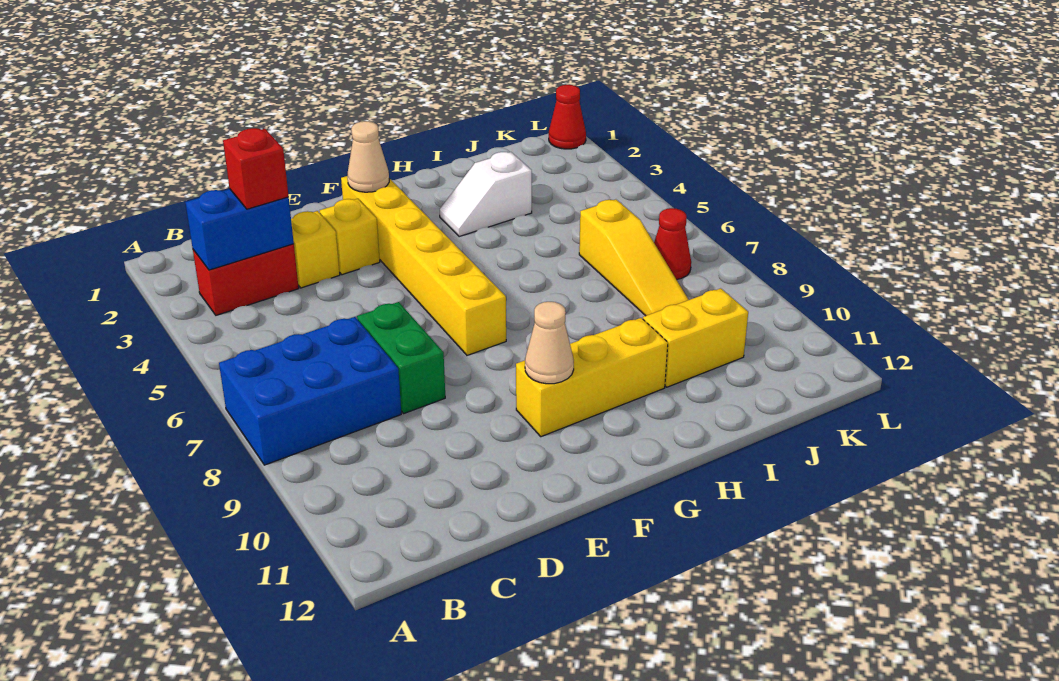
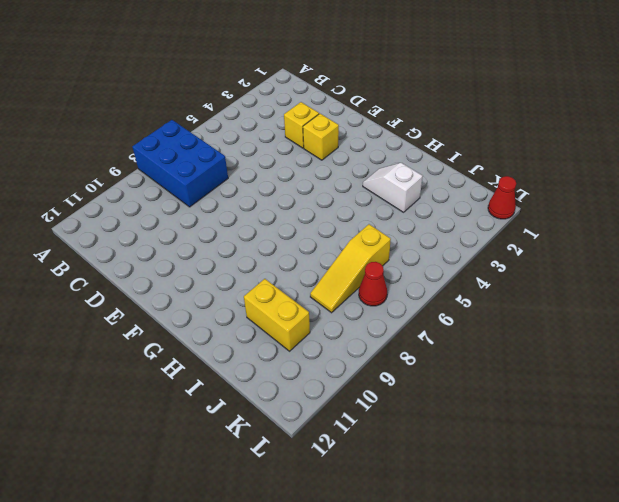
none -> red 1x2 brick [193,244,299,315]
none -> green 1x2 brick [357,302,445,413]
none -> yellow 1x6 brick [341,176,506,355]

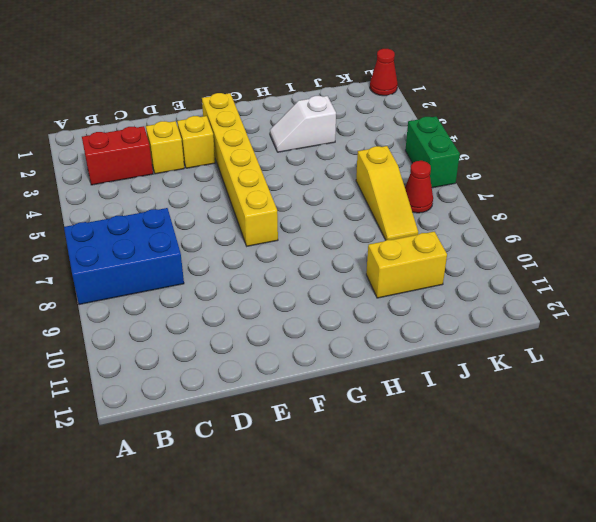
green 1x2 brick [405,117,460,188] -> green 1x2 brick moved to [357,302,445,413]
none -> yellow 1x3 brick [516,318,668,437]
none -> blue 1x2 brick [185,189,294,270]
none -> tan 1x1 cone [347,121,389,192]

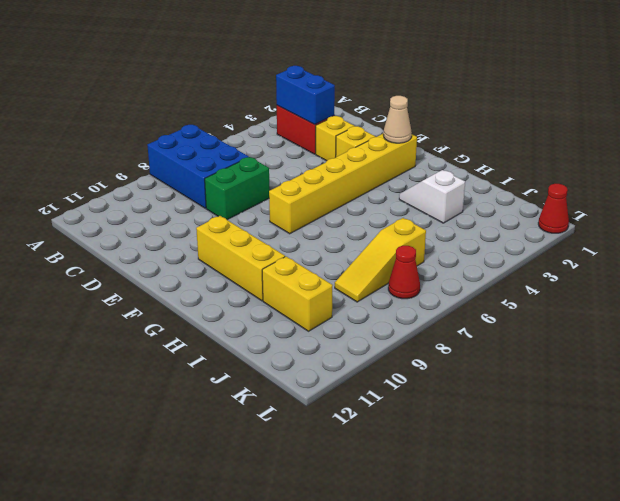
none -> tan 1x1 cone [525,302,574,384]
none -> red 1x1 brick [223,128,289,209]

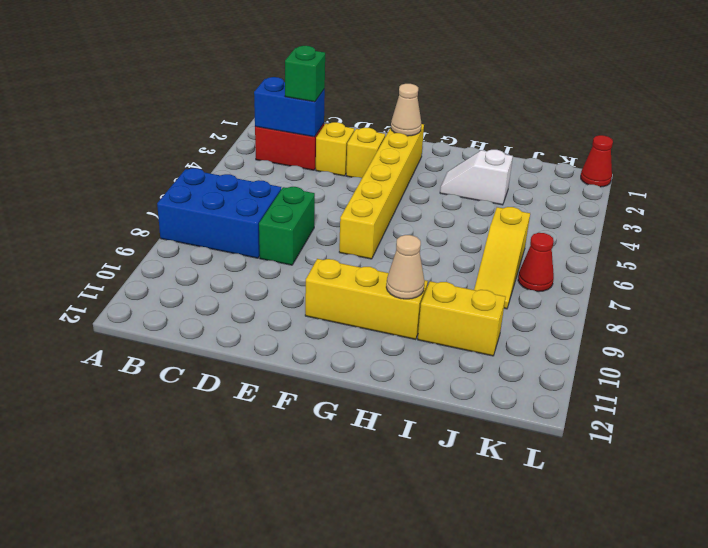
green 1x1 brick [285,46,325,102] -> red 1x1 brick [223,128,289,209]
tan 1x1 cone [386,235,425,299] -> tan 1x1 cone moved to [525,302,574,384]

